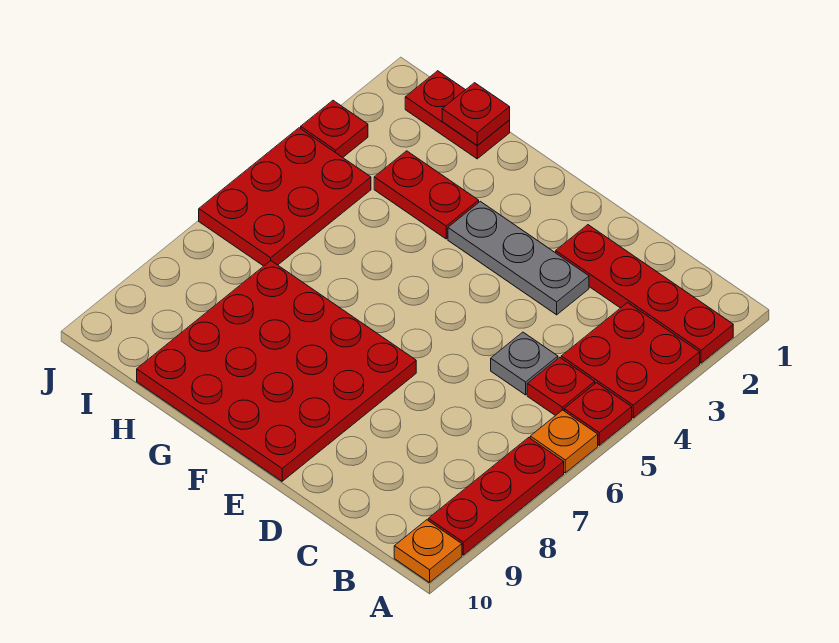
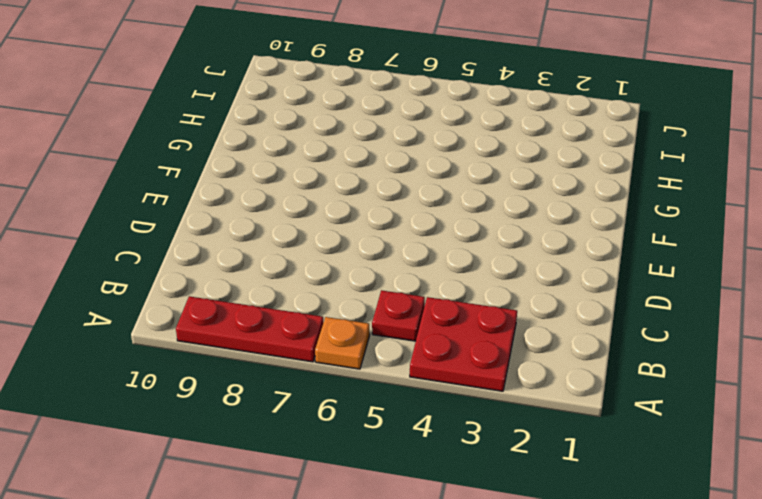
none -> red 1x4 plate [556,225,733,363]
none -> red 1x1 plate [564,383,632,445]
none -> orange 1x1 plate [394,520,462,583]

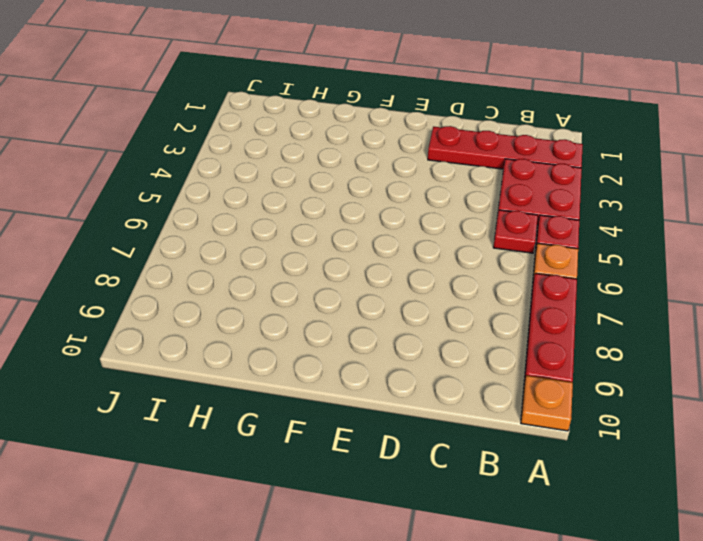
none -> grey 1x1 plate [491,332,558,395]
none -> grey 1x3 plate [448,201,589,315]
none -> red 4x4 plate [137,261,416,481]

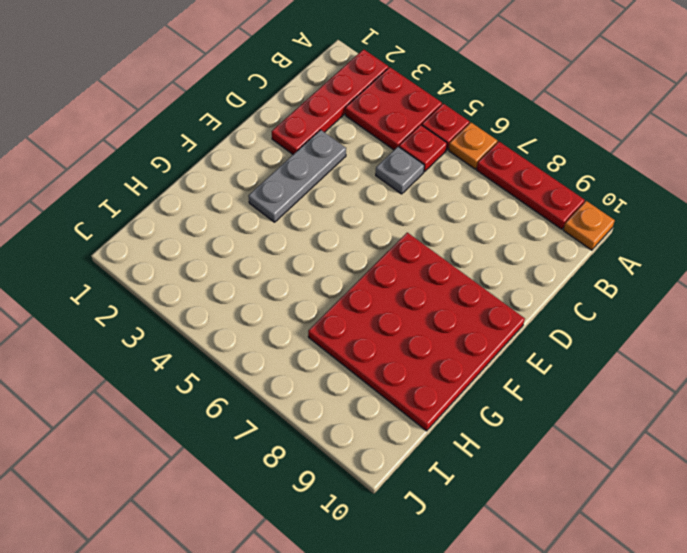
none -> red 1x2 plate [374,151,479,239]
none -> red 1x2 plate [405,71,510,159]
none -> red 2x3 plate [199,128,371,266]

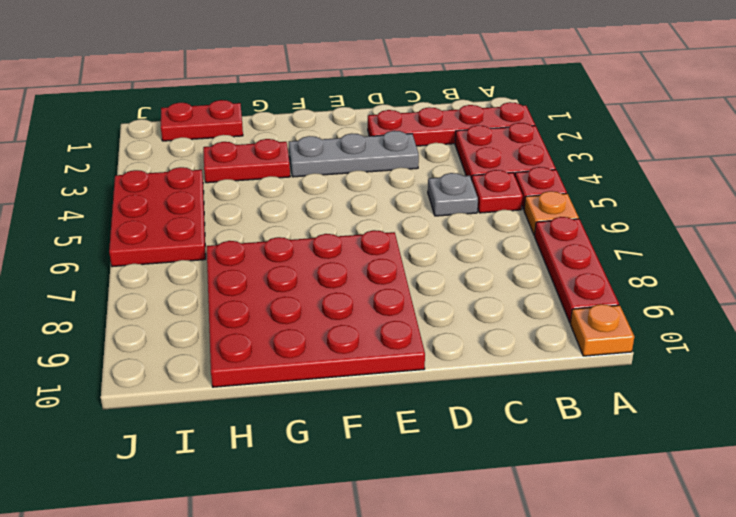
none -> red 1x1 plate [301,101,368,157]
none -> red 1x1 plate [442,83,510,146]

